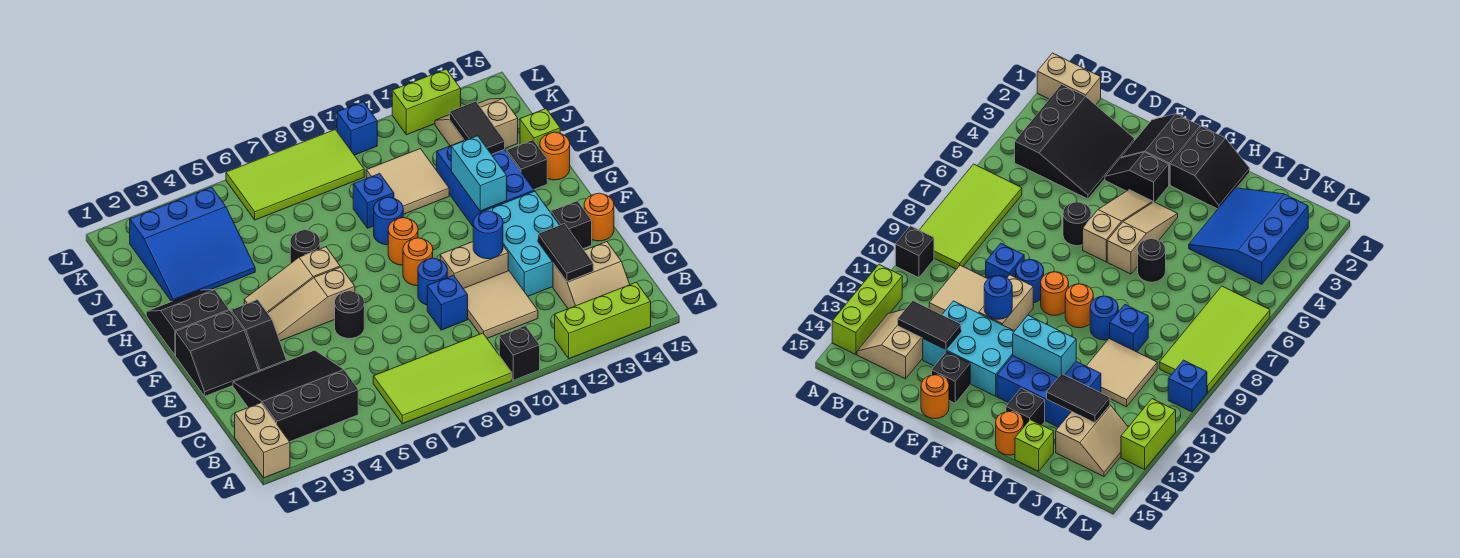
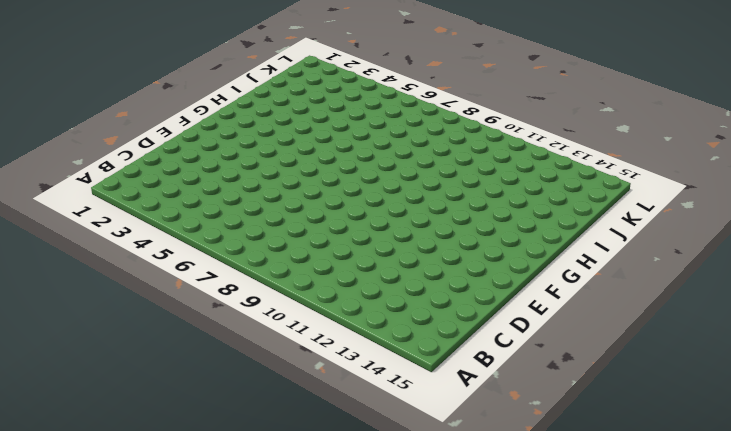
none -> tan 1x2 brick [235,403,290,478]
none -> lime 2x4 tile [373,333,512,424]
none -> black 1x1 brick [499,326,540,380]
none -> lime 1x3 brick [555,282,651,359]

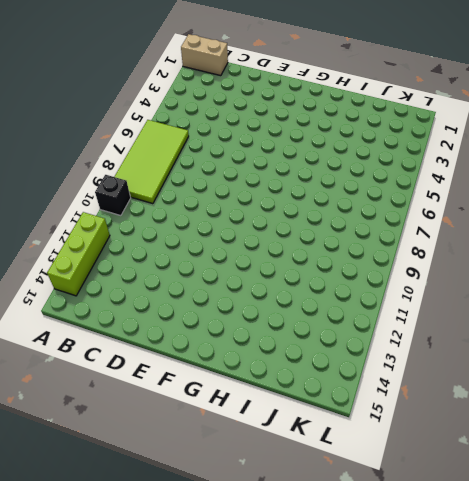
none -> black 3x3 slope [233,350,358,442]
none -> tan 2x2 slope [553,242,630,309]
none -> tan 2x2 tile [463,271,538,338]
none -> blue 1x1 brick [427,275,468,330]

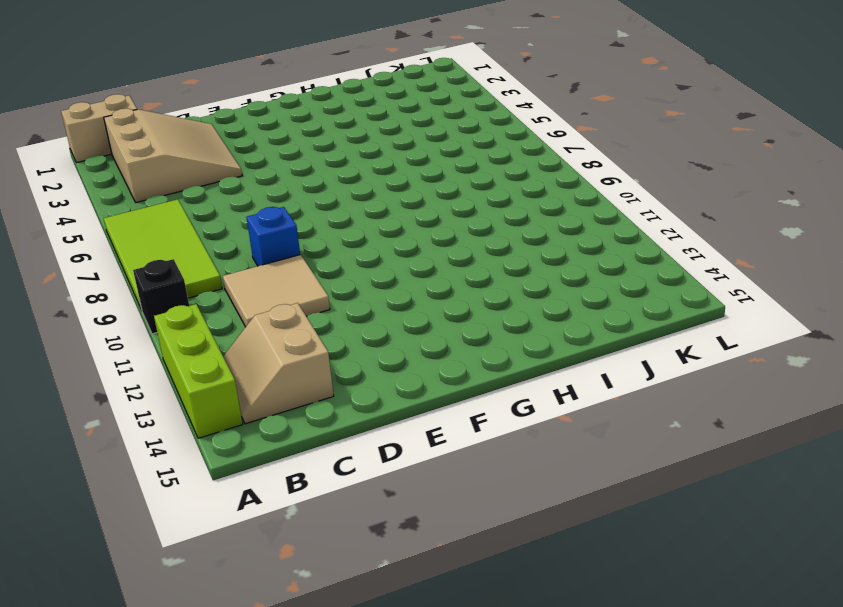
tan 3x3 slope [104,108,242,203] -> black 3x3 slope [233,350,358,442]
none -> cyan 2x3 brick [481,191,559,296]
none -> black 2x2 slope [176,310,259,396]
none -> black 1x2 slope [231,300,286,372]
none -> black 1x1 round brick [335,291,364,338]

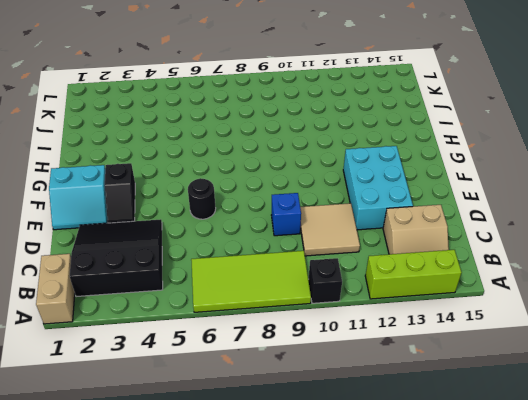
cyan 2x2 slope [49,165,107,230] -> black 2x2 slope [176,310,259,396]
none -> blue 1x1 round brick [418,258,447,305]
none -> tan 1x2 brick [440,242,508,288]
none -> black 1x1 brick [551,201,592,249]
none -> orange 1x1 round brick [584,193,614,241]

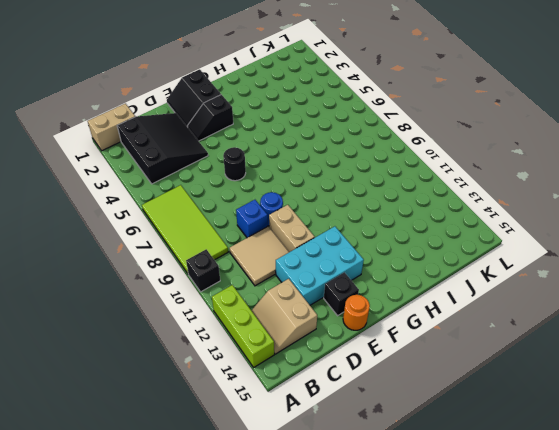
none -> tan 1x3 slope [268,267,355,341]
none -> orange 1x1 round brick [403,238,433,286]
none -> black 2x2 slope [146,289,229,356]
none -> tan 1x3 slope [244,247,340,313]

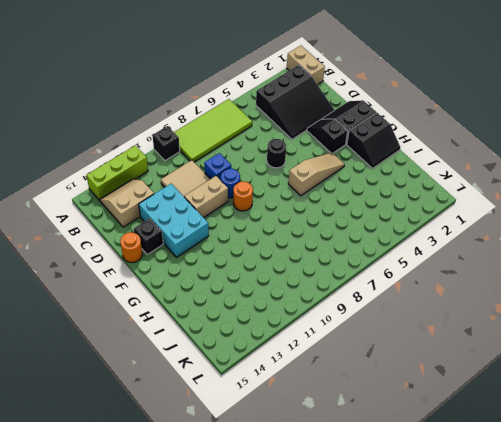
none -> tan 1x3 slope [268,267,355,341]
none -> orange 1x1 round brick [388,218,418,265]
none -> blue 2x3 brick [437,140,534,226]
none -> black 1x1 round brick [290,230,320,264]

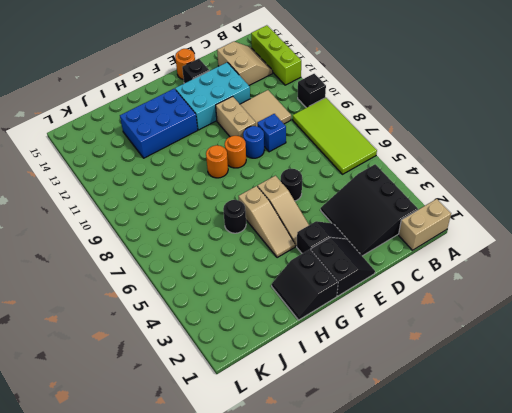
none -> blue 1x1 round brick [374,197,403,245]
none -> black 1x1 brick [507,140,547,189]
none -> orange 1x1 round brick [540,132,570,180]
none -> blue 3x3 slope [130,187,255,302]

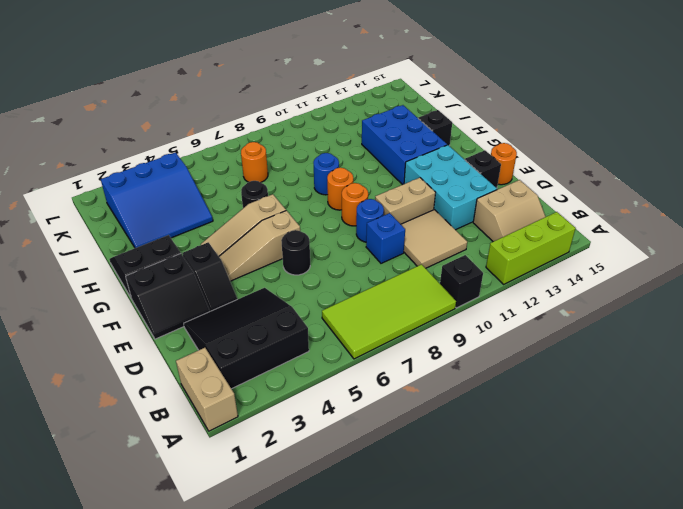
orange 1x1 round brick [241,142,268,183] -> orange 1x1 round brick moved to [540,132,570,180]
none -> blue 1x1 brick [353,174,394,228]
none -> tan 2x2 tile [366,149,449,214]
none -> lime 1x1 brick [520,109,560,148]
none -> tan 2x2 slope [435,98,518,148]

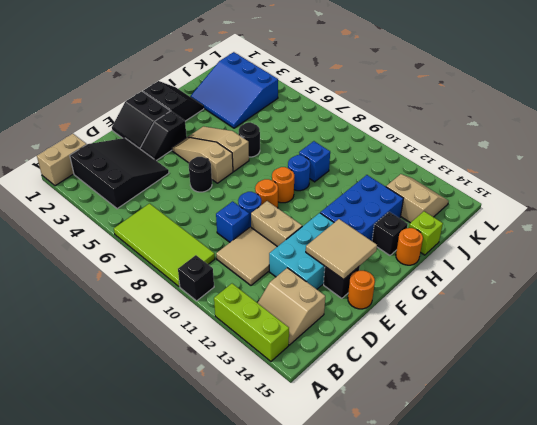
tan 2x2 tile [306,219,377,280] -> tan 2x2 tile moved to [366,149,449,214]
none -> lime 2x4 tile [226,130,364,220]
none -> blue 1x1 brick [337,102,377,155]
none -> lime 1x2 brick [392,69,461,135]
none -> black 1x2 tile [538,224,593,281]

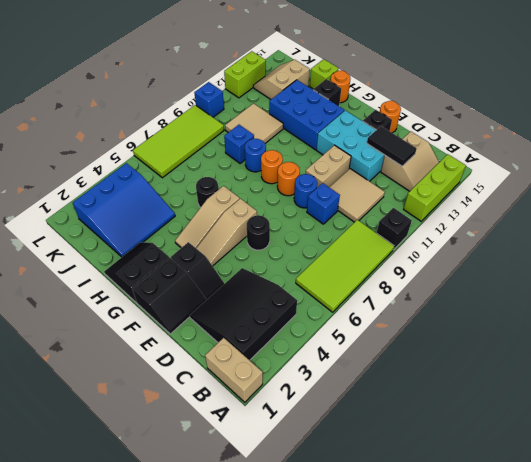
none -> blue 1x1 round brick [473,211,503,259]
none -> cyan 1x2 brick [451,136,507,211]
none -> black 1x2 tile [449,101,505,154]

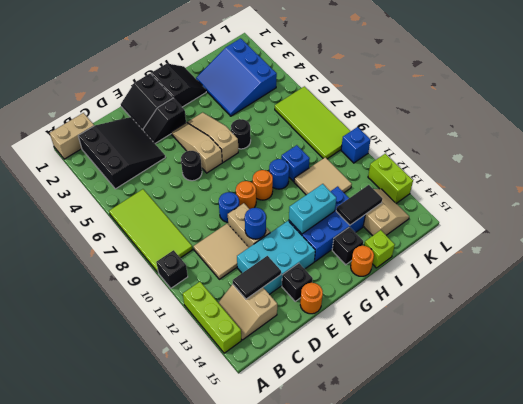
none -> blue 1x1 brick [427,275,468,330]

